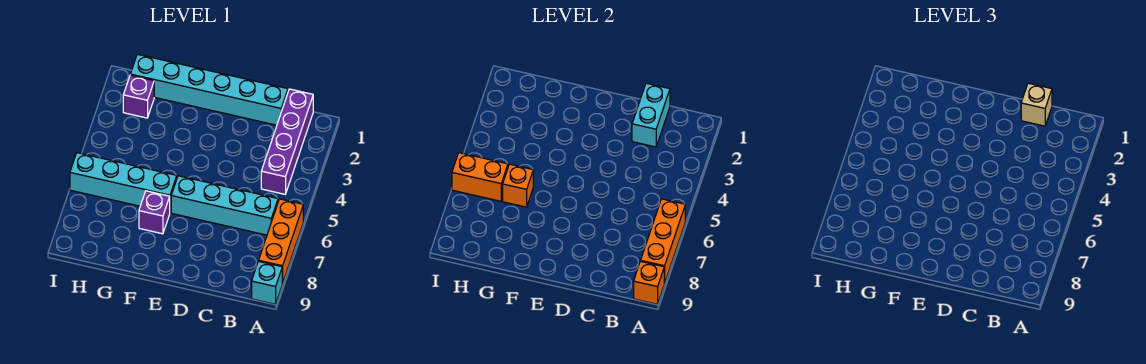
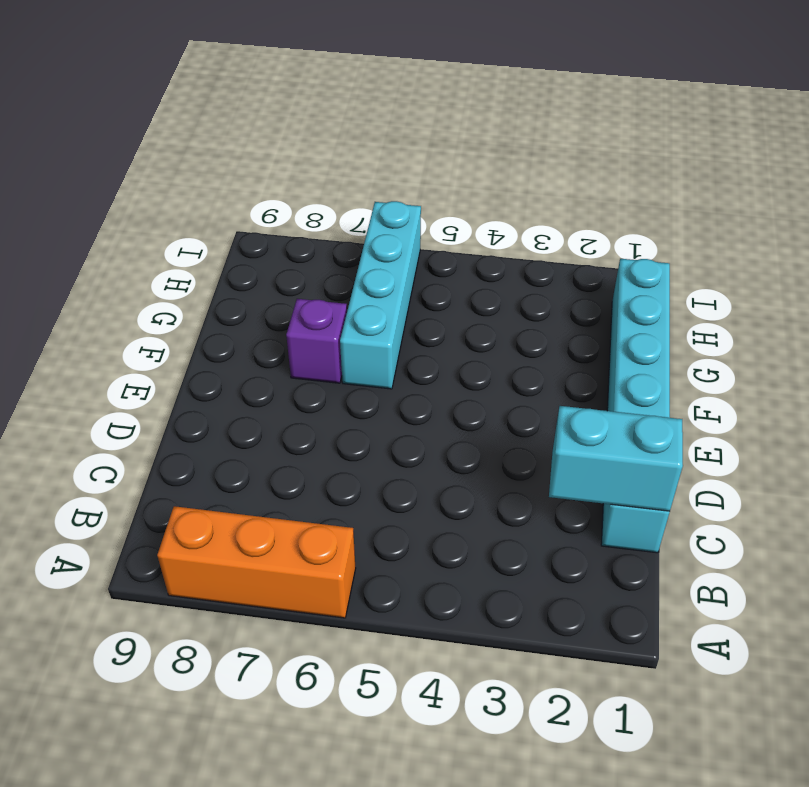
none -> cyan 1x1 brick [252,261,282,304]
none -> purple 1x4 brick [261,89,313,194]
none -> cyan 1x4 brick [171,176,278,235]

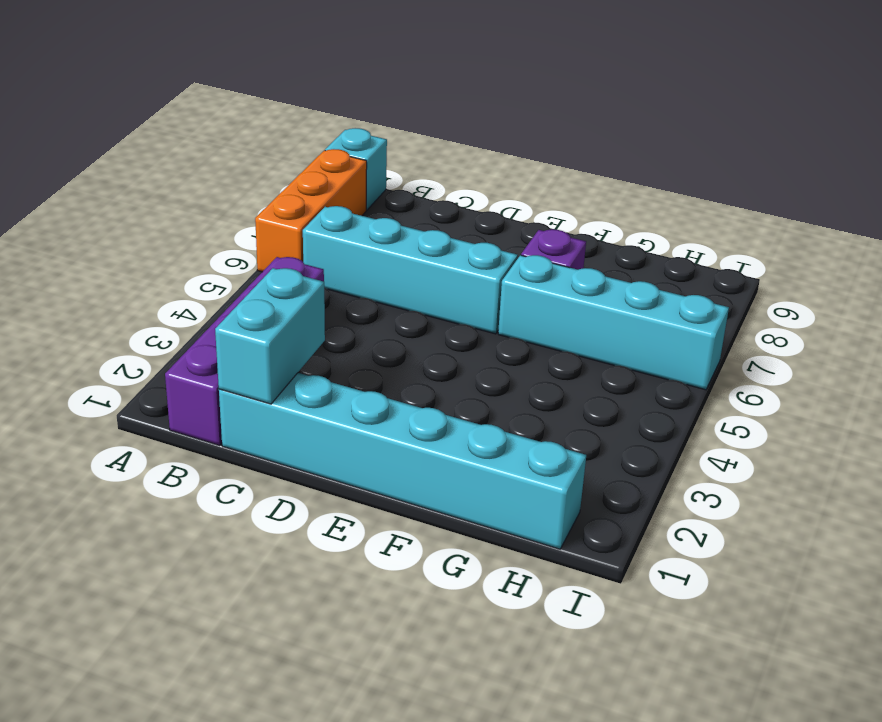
none -> purple 1x1 brick [123,75,154,118]
none -> orange 1x3 brick [641,199,685,283]
none -> orange 1x1 brick [634,261,664,304]

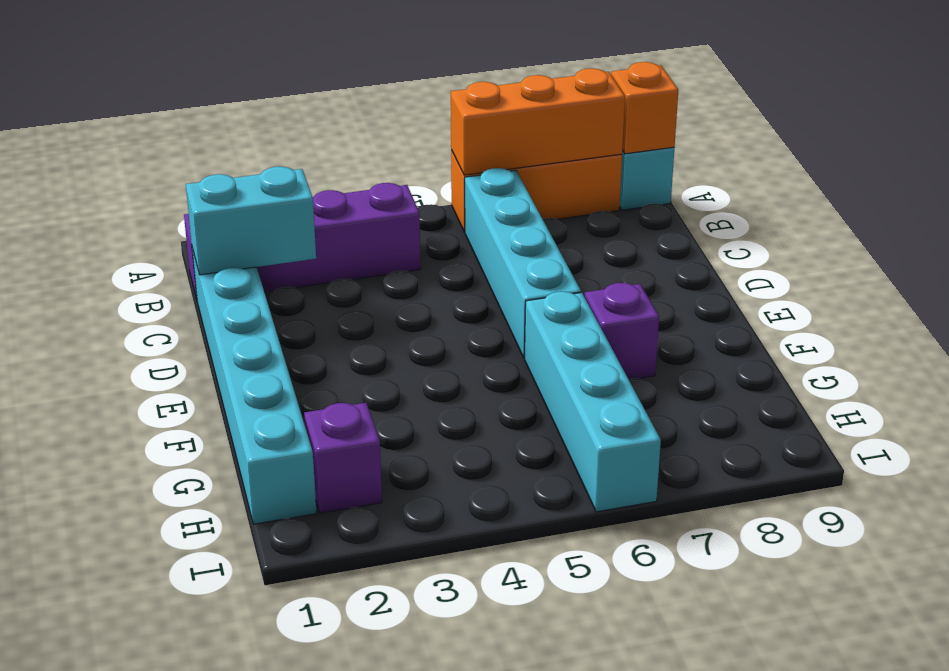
none -> orange 1x1 brick [503,164,533,207]
none -> orange 1x2 brick [452,153,508,201]
none -> tan 1x1 brick [1021,83,1052,126]

